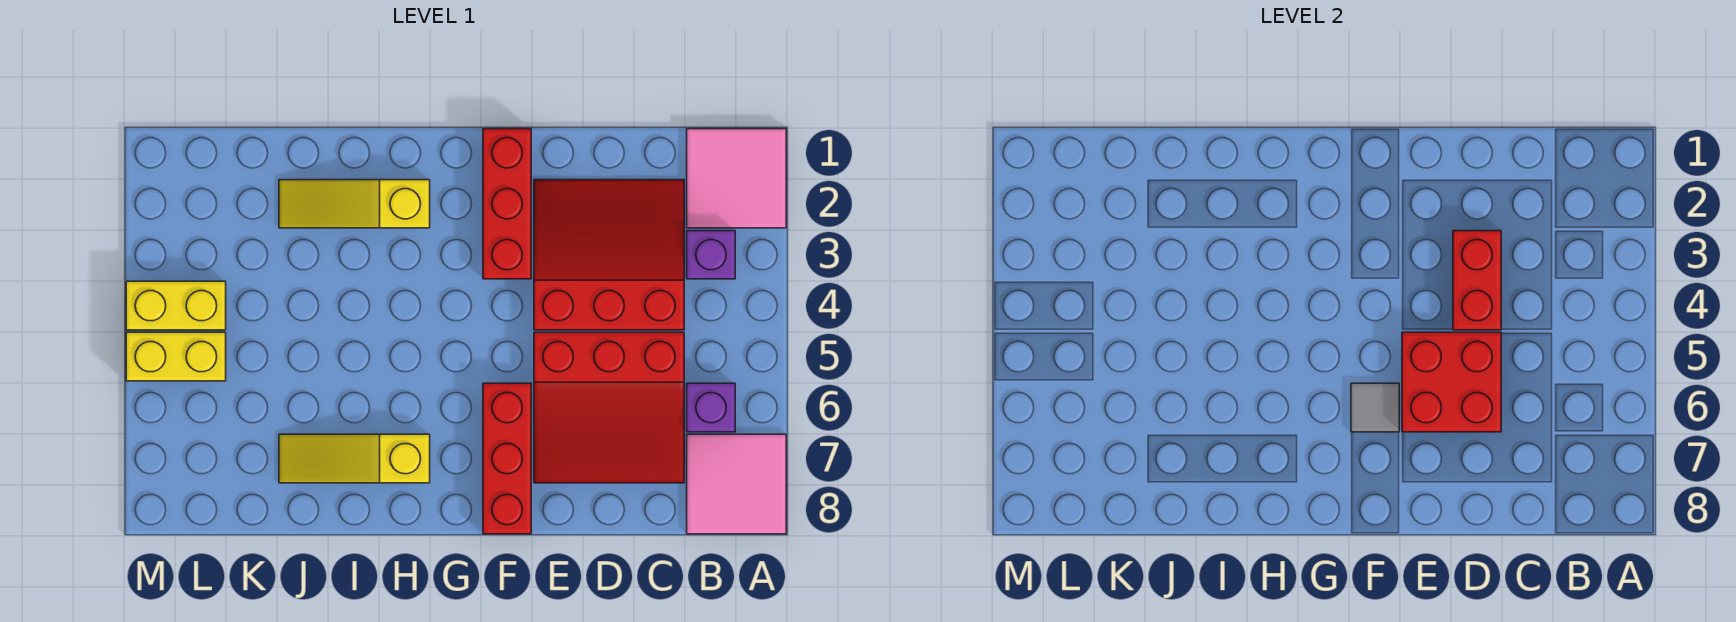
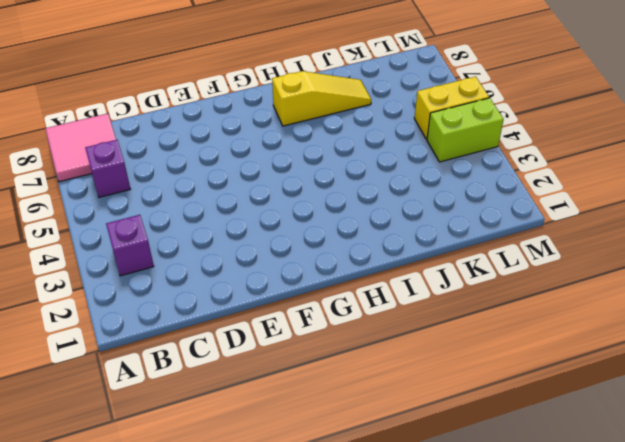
lime 1x2 brick [427,98,504,162] -> yellow 1x2 brick [126,281,226,330]
none -> pink 2x2 tile [687,129,786,228]
none -> red 3x3 slope [534,180,684,330]
none -> red 3x3 slope [534,332,684,483]

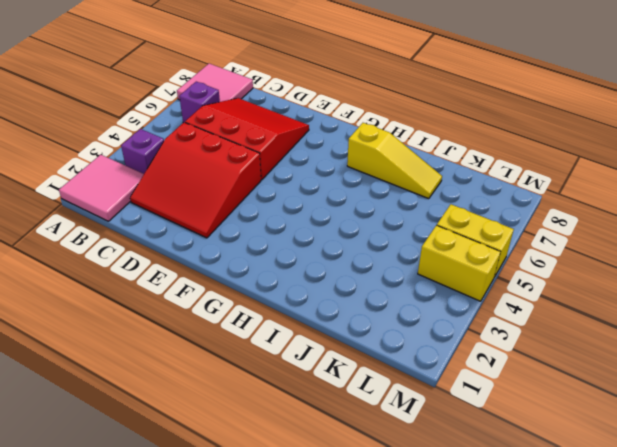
none -> red 1x3 brick [483,129,531,279]
none -> red 1x3 brick [483,383,531,534]
none -> yellow 1x3 slope [279,180,430,228]

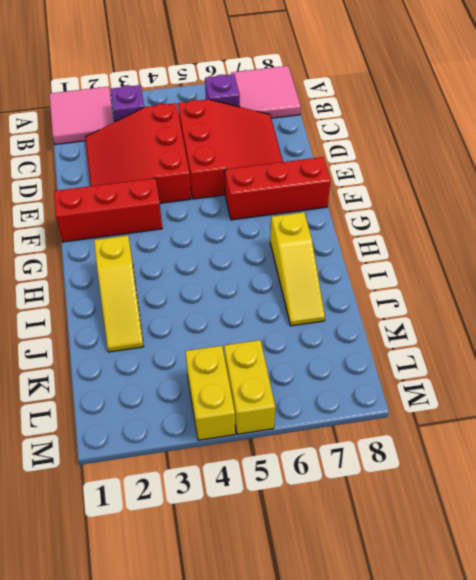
none -> red 1x2 brick [1453,231,1501,330]
none -> red 2x2 brick [1402,332,1501,432]
none -> grey 1x1 tile [1351,383,1399,432]

